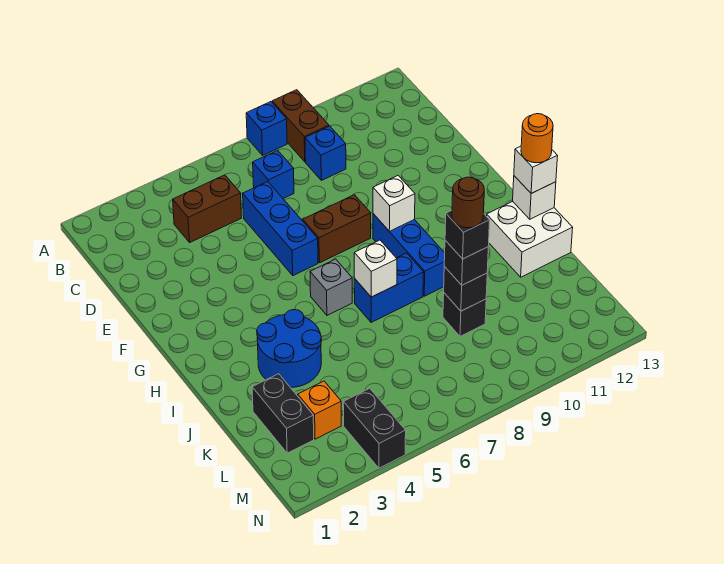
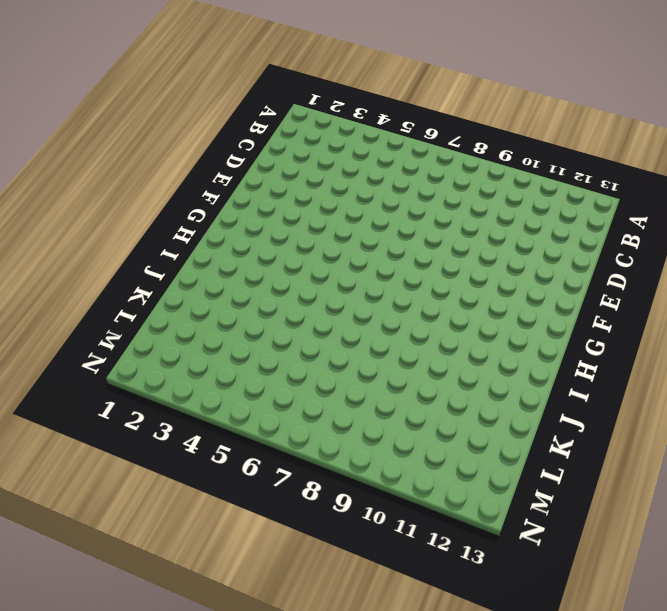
none -> blue 1x1 brick [246,102,287,155]
none -> brown 1x2 brick [272,90,329,162]
none -> brown 1x2 brick [173,175,242,242]

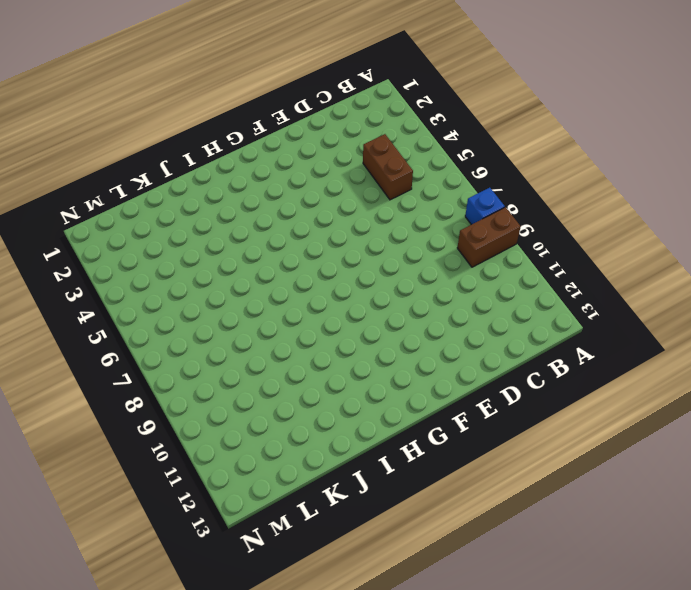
none -> blue 1x1 brick [253,150,294,199]
none -> blue 1x1 brick [305,126,346,180]
none -> blue 1x3 brick [243,182,318,276]

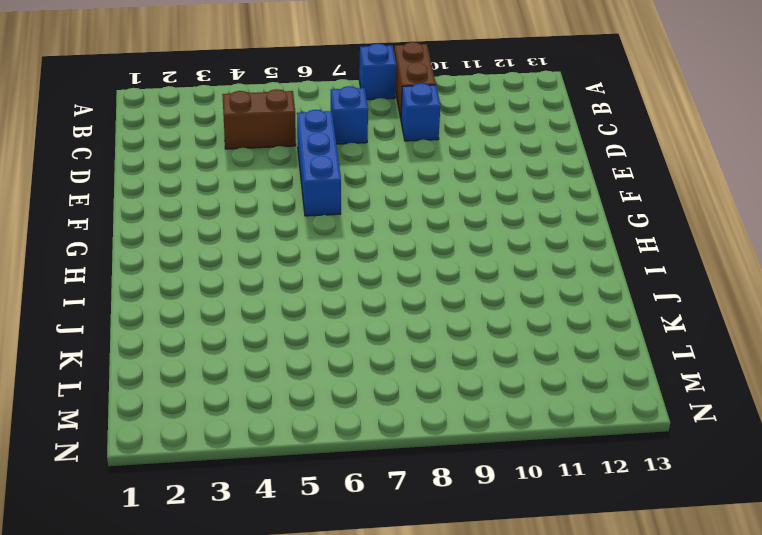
none -> brown 1x2 brick [303,195,371,263]
none -> blue 1x3 brick [373,214,445,296]
none -> grey 1x1 brick [310,259,352,315]

